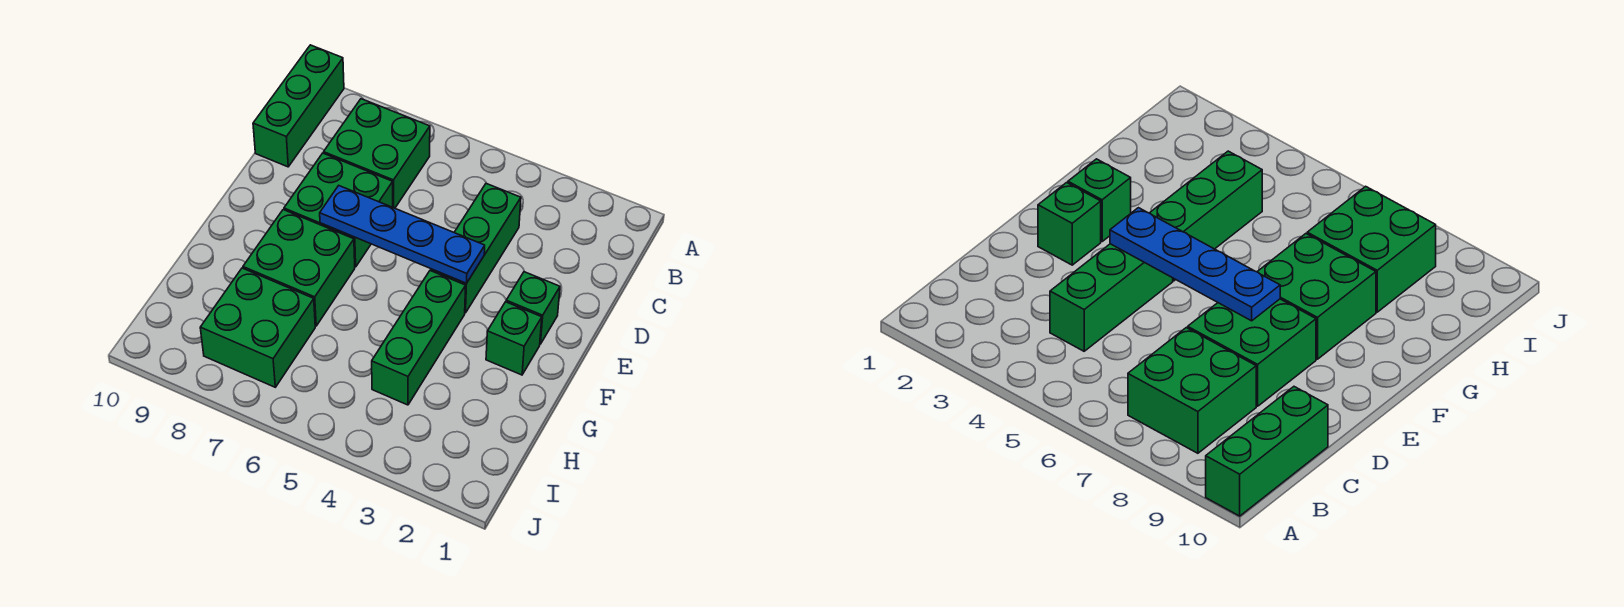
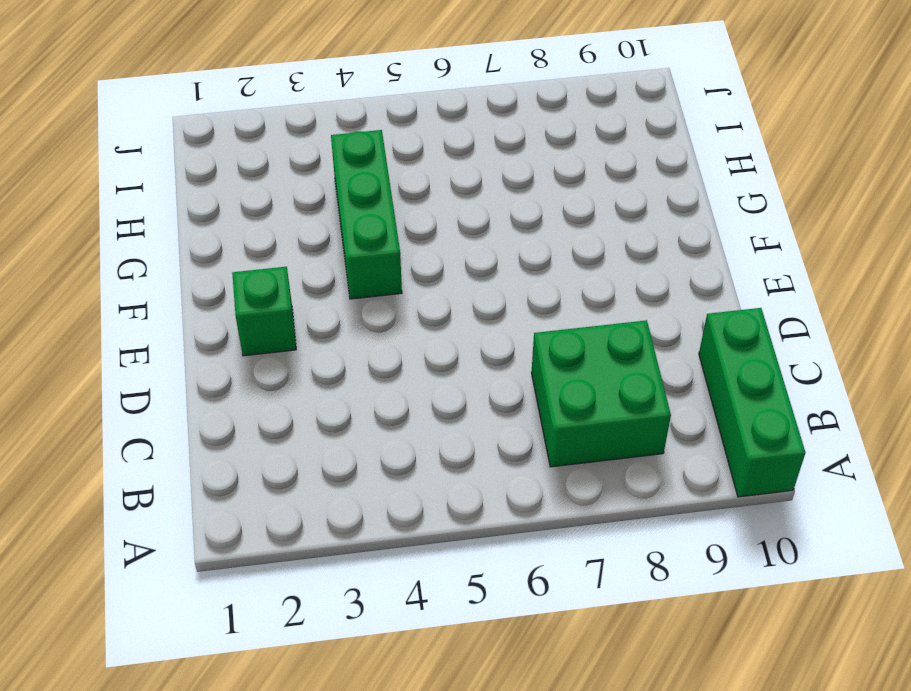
none -> green 1x3 brick [431,183,521,313]
none -> green 2x2 brick [284,153,393,267]

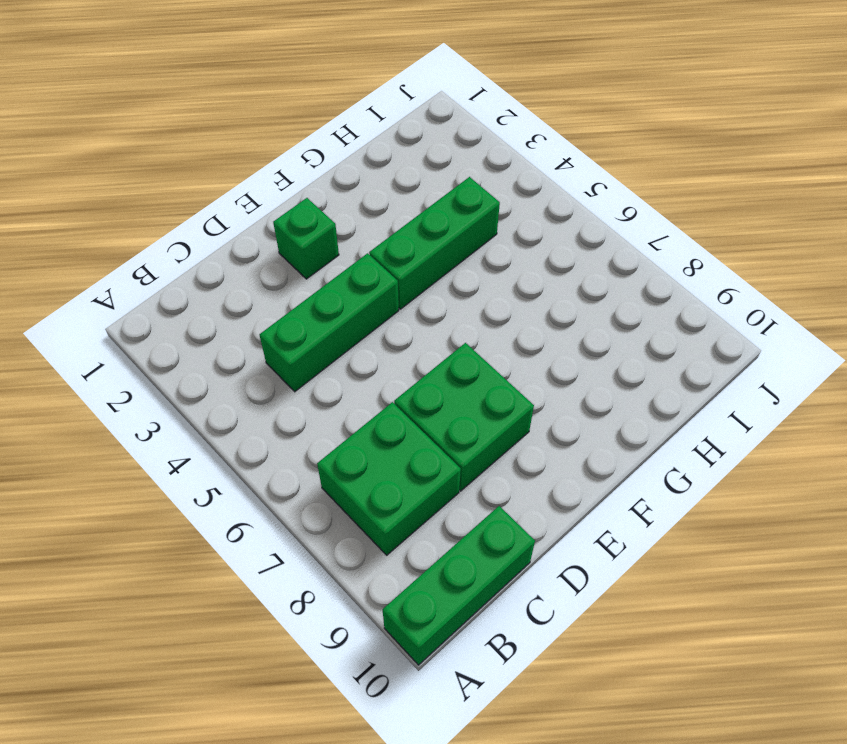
none -> green 1x1 brick [486,302,542,375]
none -> green 2x2 brick [243,210,355,326]

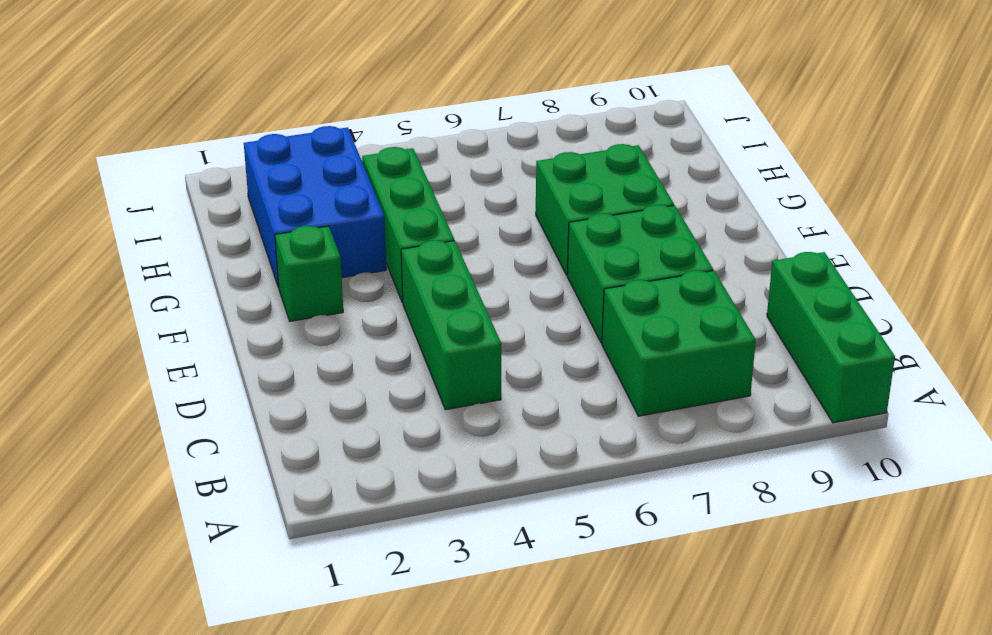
blue 2x3 brick [244,126,386,288] -> none
none -> green 1x1 brick [506,272,560,344]
none -> green 2x2 brick [200,268,315,387]

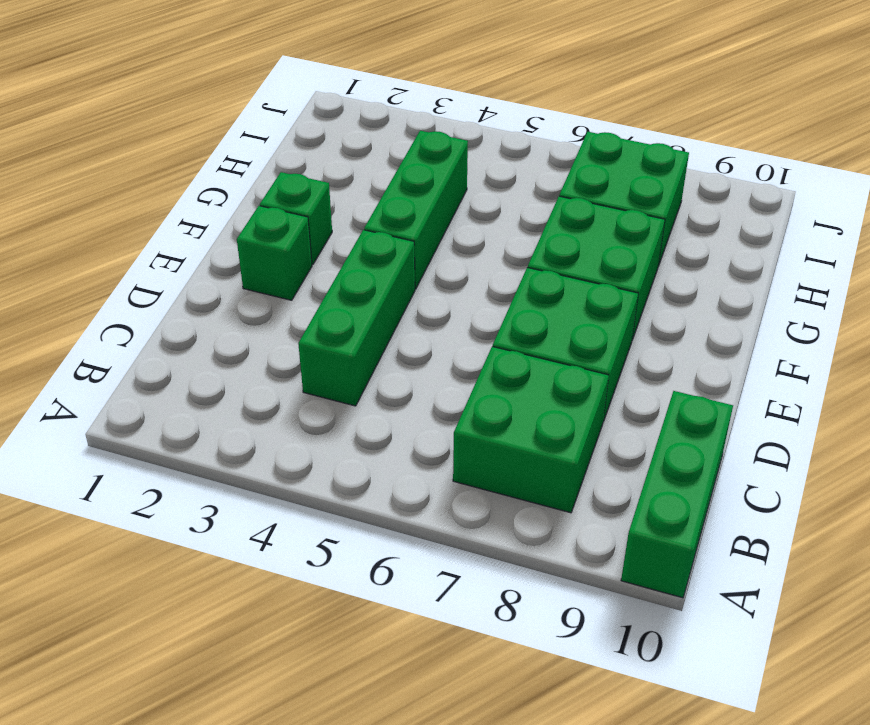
none -> blue 1x4 plate [320,186,485,283]

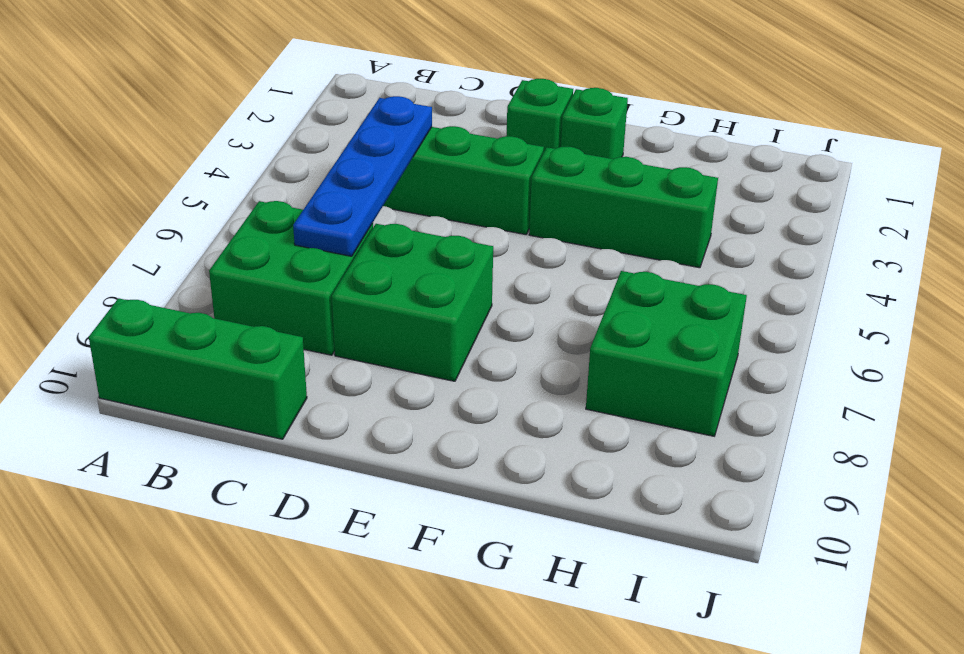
blue 1x4 plate [293,96,432,256] -> blue 1x4 plate moved to [320,186,485,283]
none -> green 2x2 brick [243,210,355,326]

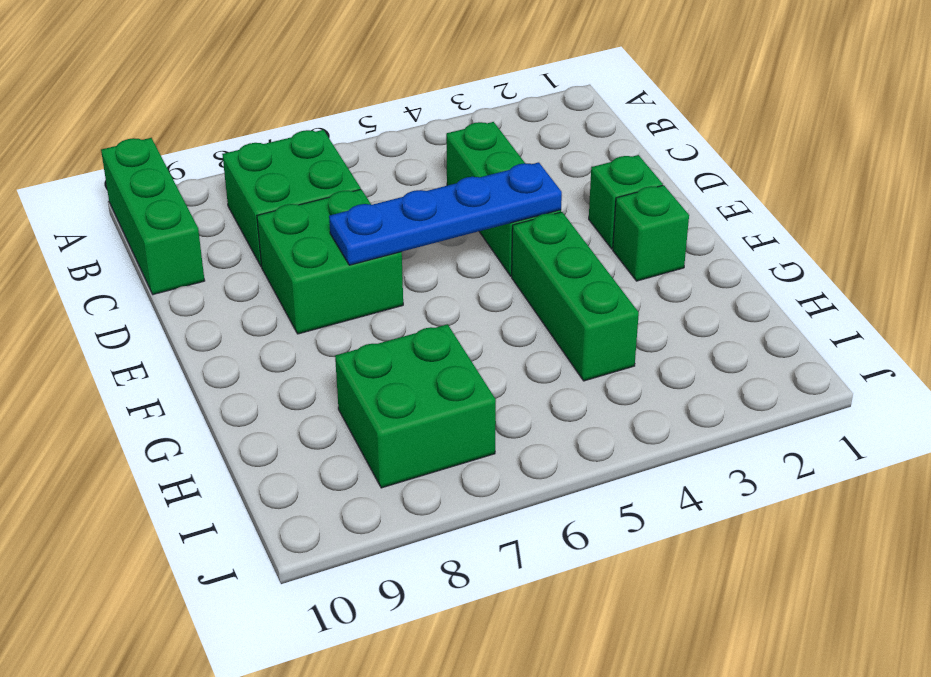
none -> green 2x2 brick [243,210,355,326]

